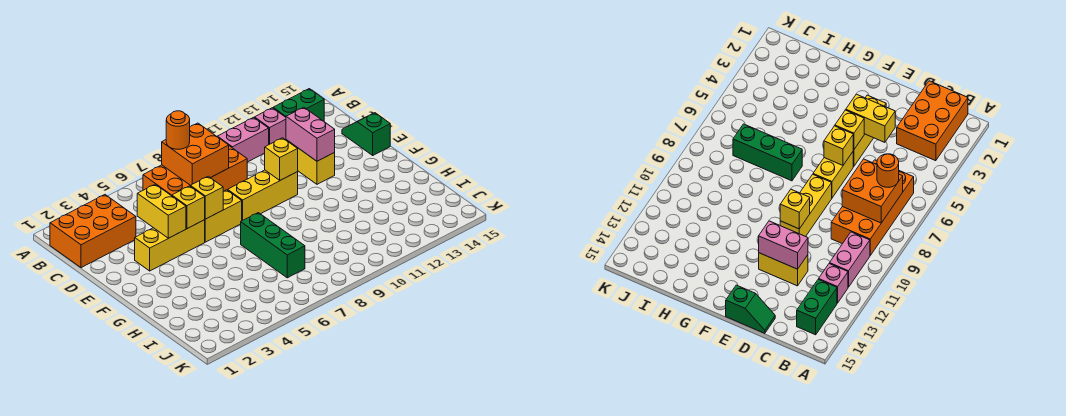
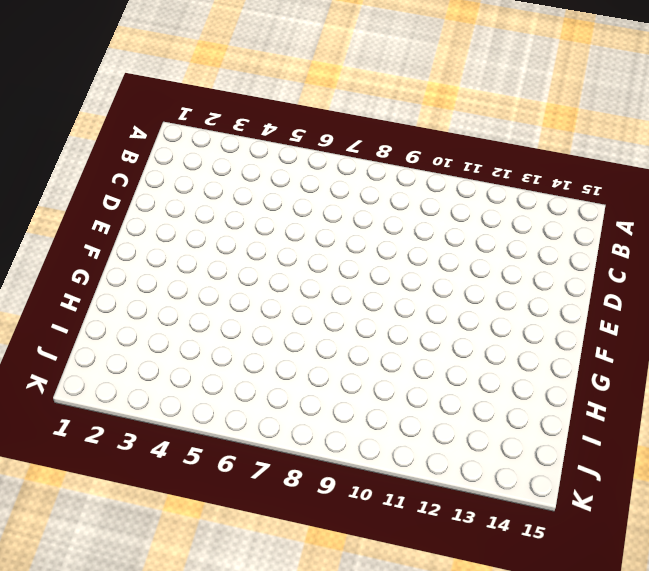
none -> orange 2x3 brick [50,195,136,268]
none -> orange 2x4 brick [143,146,247,196]
none -> pink 1x2 brick [217,117,269,162]

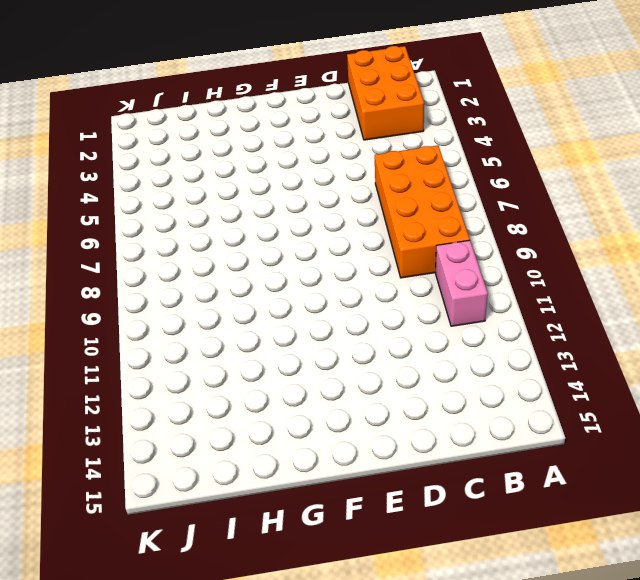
none -> pink 1x1 brick [255,108,286,144]
none -> green 1x2 brick [273,89,324,121]
none -> yellow 1x2 brick [286,140,335,184]

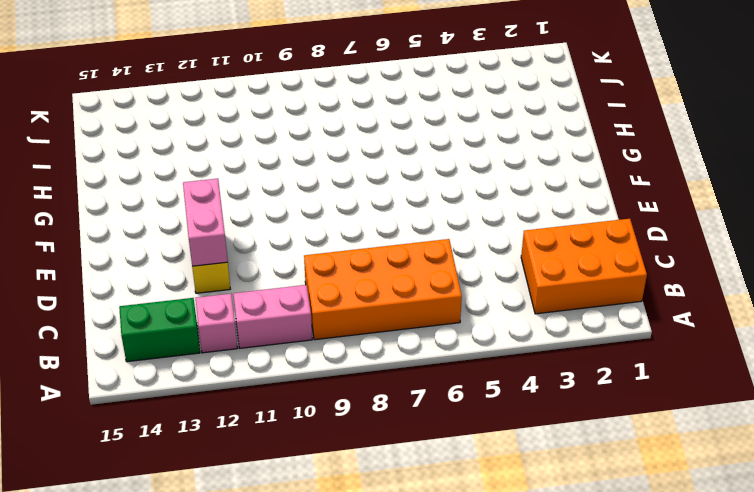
none -> green 1x2 slope [342,113,390,155]
none -> yellow 1x3 brick [135,220,205,271]
none -> yellow 1x2 brick [205,190,242,242]

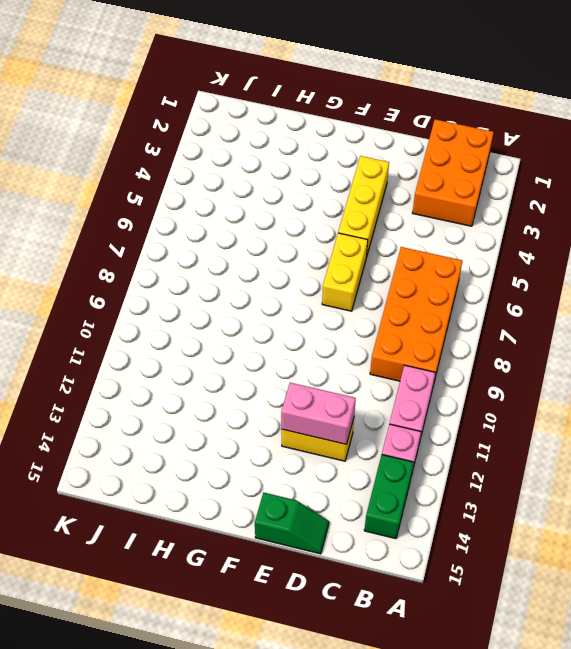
none -> yellow 1x3 brick [228,170,298,221]
none -> green 1x3 brick [241,213,305,278]
none -> orange 2x2 brick [162,123,229,185]

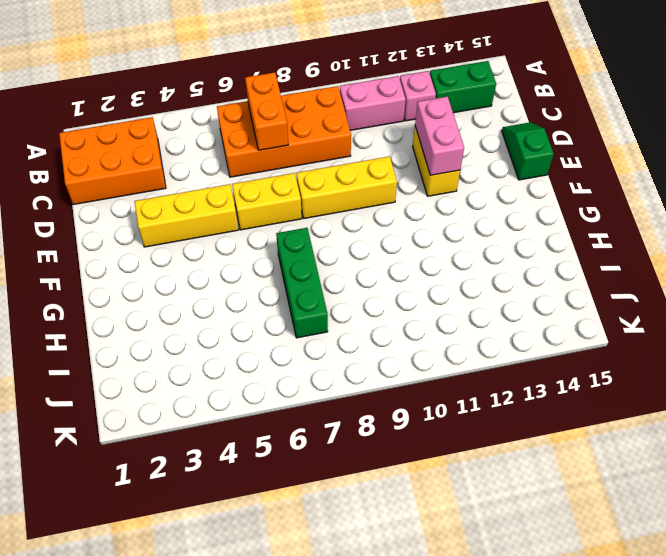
orange 1x2 brick [245,72,288,150] -> orange 2x2 brick [162,123,229,185]
none -> yellow 1x2 brick [137,184,186,238]
none -> yellow 1x1 brick [172,186,205,229]
none -> yellow 1x1 brick [190,176,223,219]

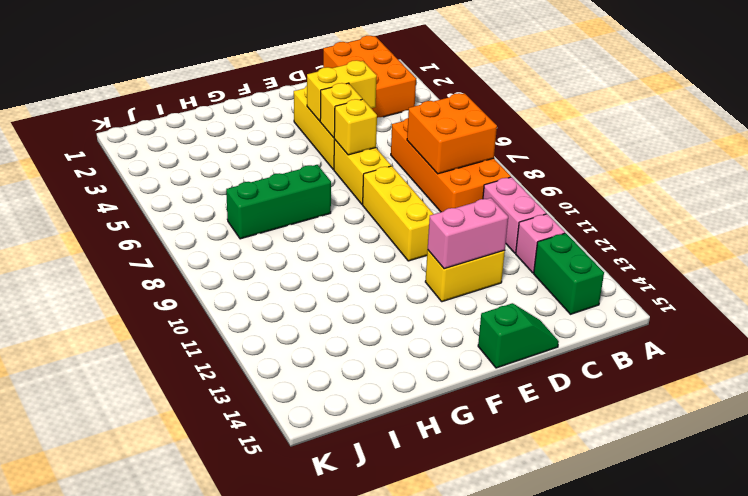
none -> yellow 1x1 brick [265,138,298,180]
none -> orange 1x1 round brick [166,111,190,149]

